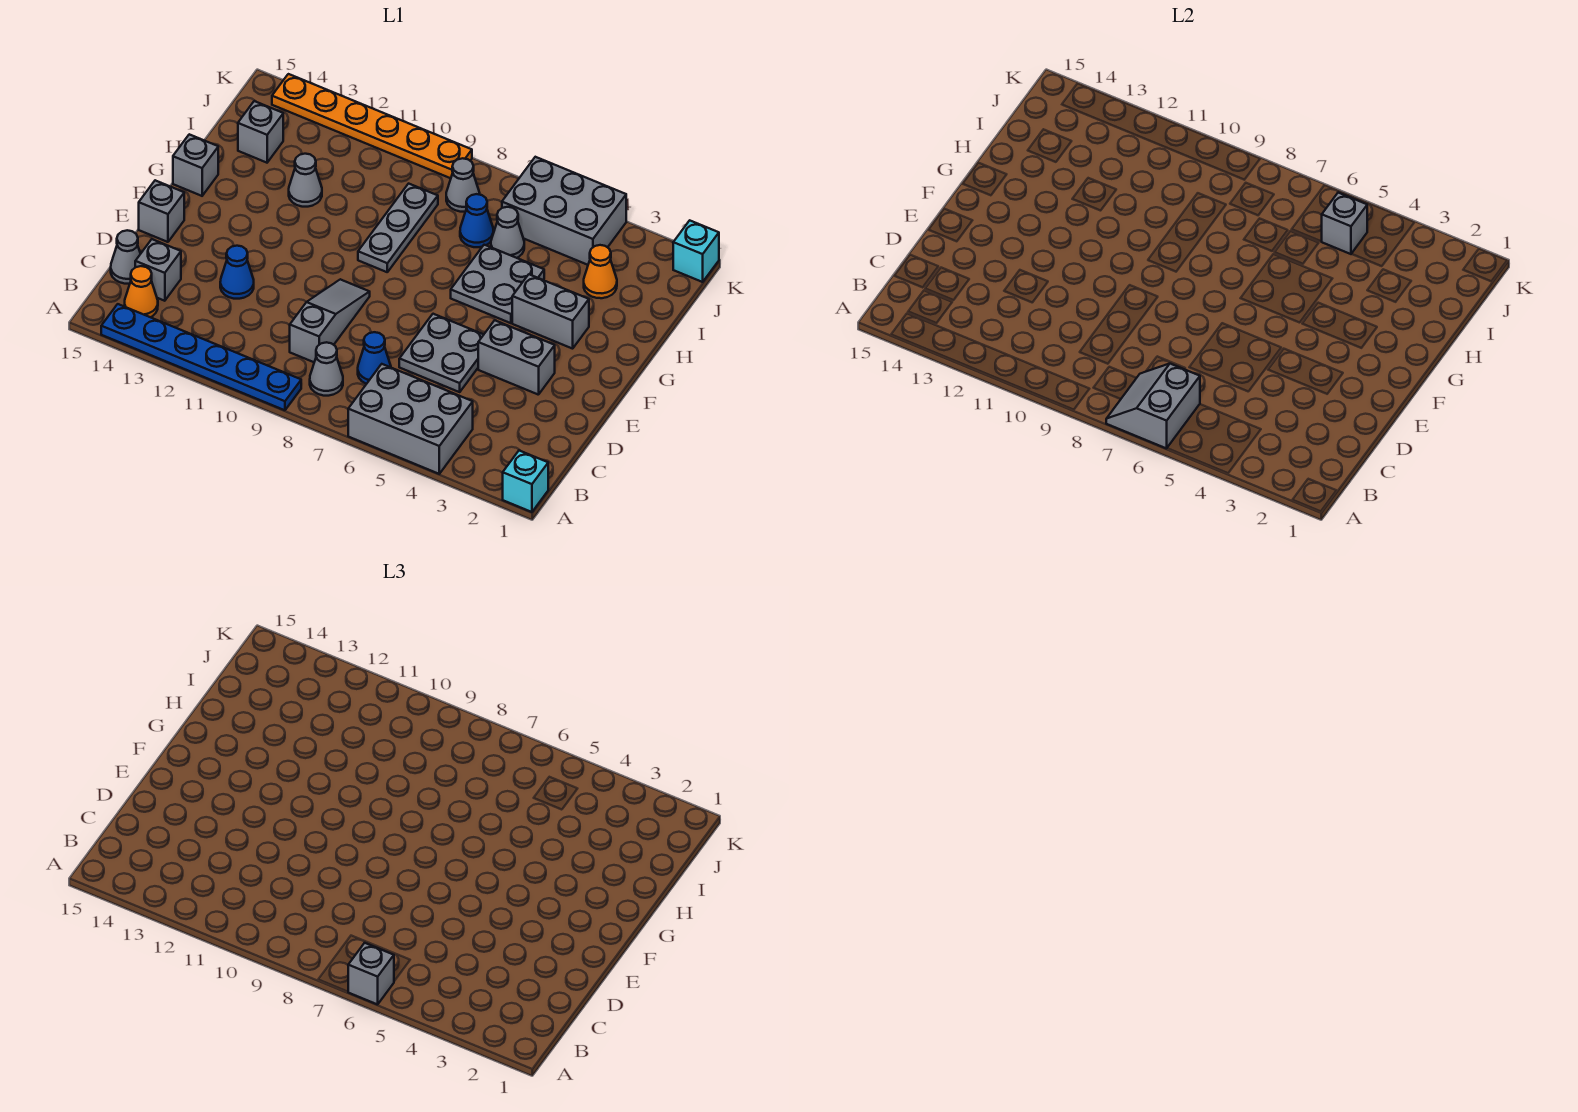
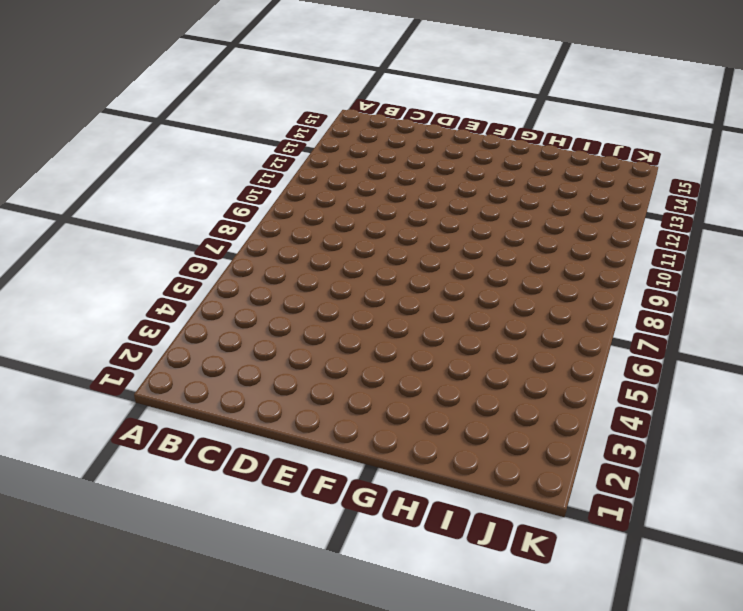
none -> cyan 1x1 brick [503,451,548,512]
none -> grey 2x3 brick [348,364,473,474]
none -> blue 1x6 plate [101,304,301,410]

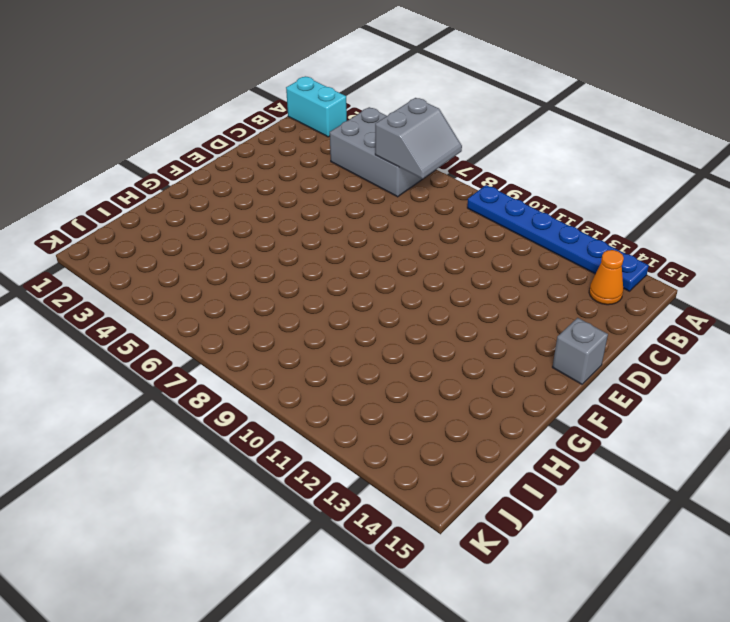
cyan 1x2 brick [286,77,347,137] -> cyan 1x1 brick [503,451,548,512]
none -> grey 1x1 cone [310,342,343,396]
none -> blue 1x1 cone [358,332,391,384]
none -> grey 1x3 slope [290,279,370,362]

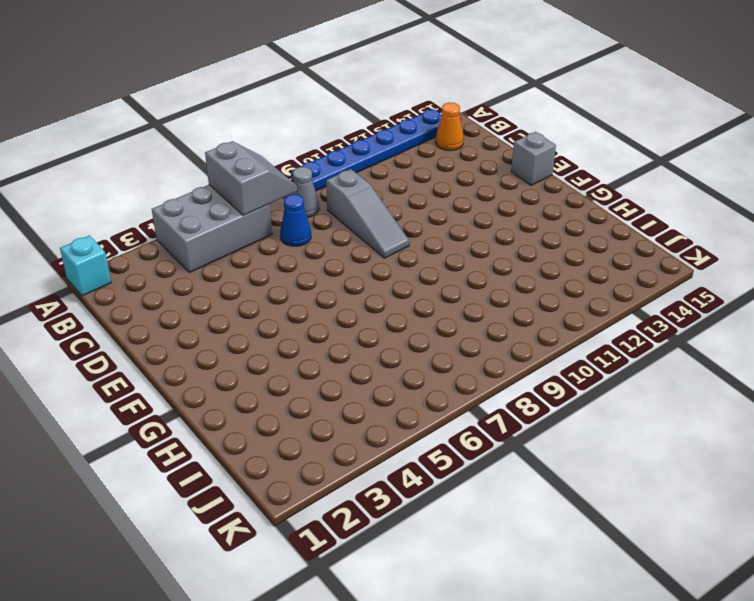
none -> grey 1x1 brick [135,239,181,301]
none -> grey 1x1 cone [111,230,140,284]
none -> grey 2x2 plate [399,314,484,392]

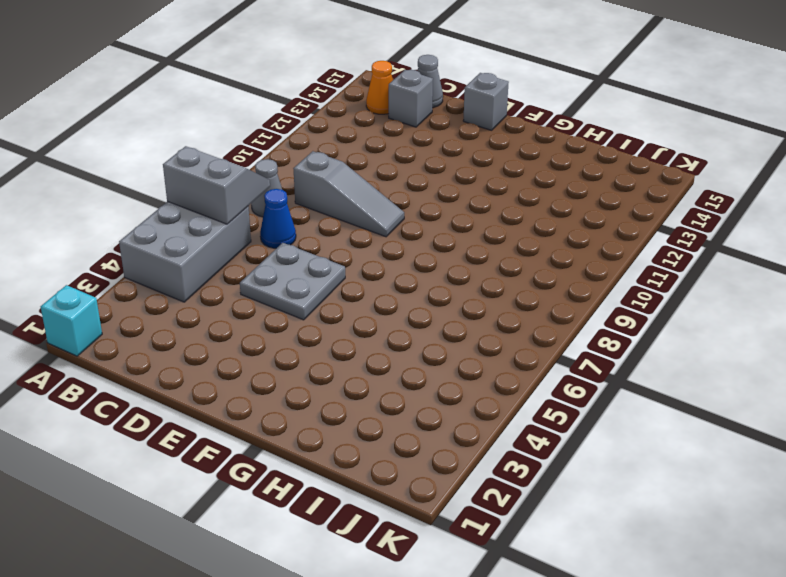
none -> blue 1x6 plate [101,304,301,410]
none -> blue 1x1 cone [220,246,254,299]
none -> grey 1x2 brick [478,320,555,395]

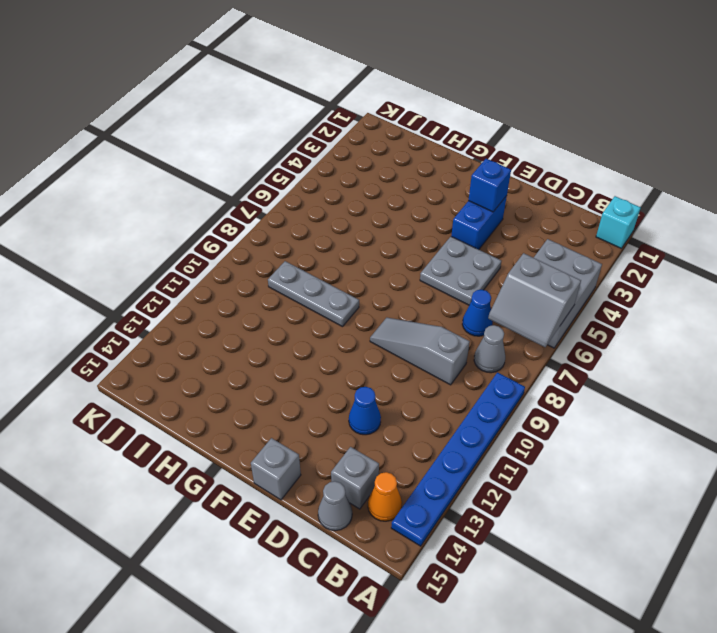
blue 1x2 brick [451,196,507,249] -> grey 1x2 brick [478,320,555,395]
blue 1x1 brick [468,159,511,212] -> none
none -> grey 1x2 brick [512,274,589,349]
none -> grey 2x2 plate [451,245,544,323]
none -> grey 1x1 brick [173,134,218,196]

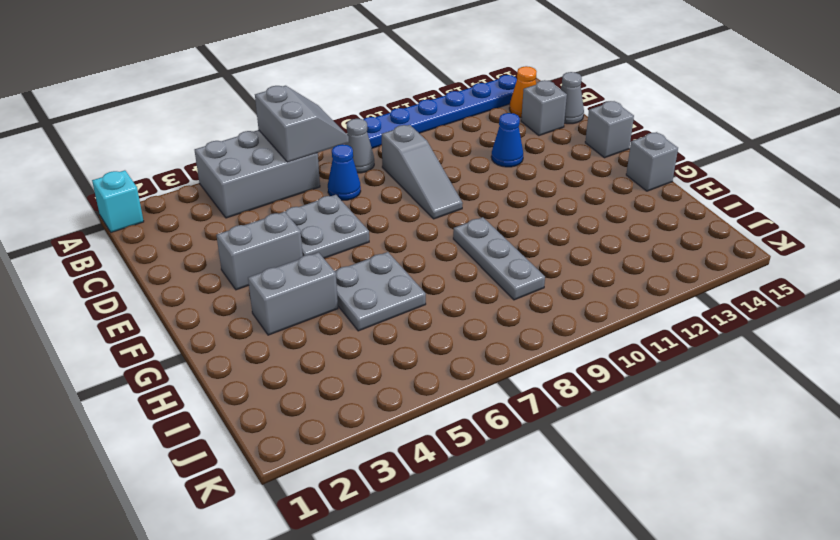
none -> grey 1x1 cone [289,154,322,207]
none -> orange 1x1 cone [584,245,617,298]
none -> grey 1x1 cone [491,207,524,258]

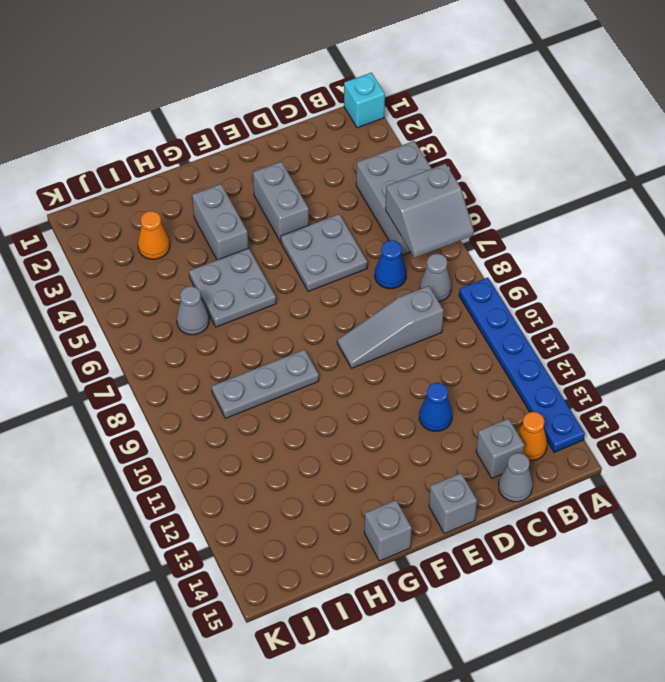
none -> grey 1x1 cone [289,154,322,207]
none -> blue 1x1 cone [460,194,493,247]
none -> grey 1x1 brick [238,101,283,163]

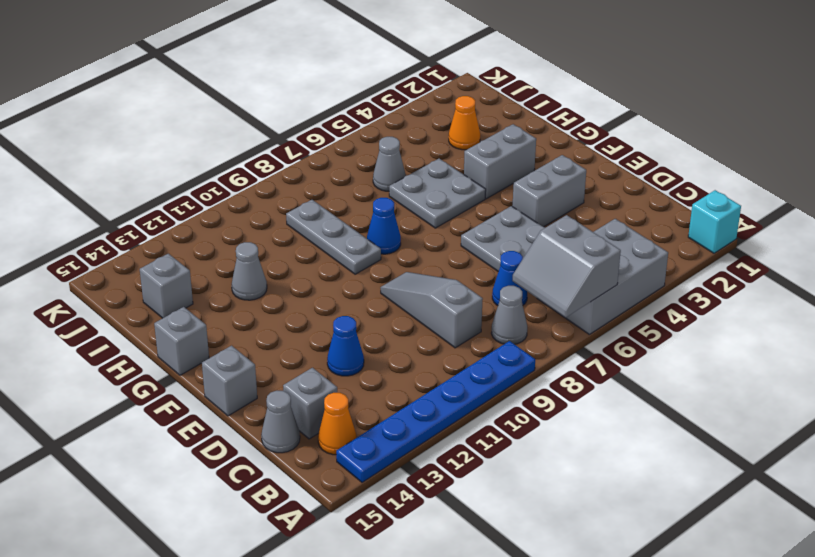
blue 1x1 cone [367,198,401,254] -> blue 1x1 cone moved to [460,194,493,247]
none -> grey 2x3 brick [502,157,626,265]
none -> grey 1x1 cone [446,158,480,212]
none -> cyan 1x1 brick [673,220,719,282]

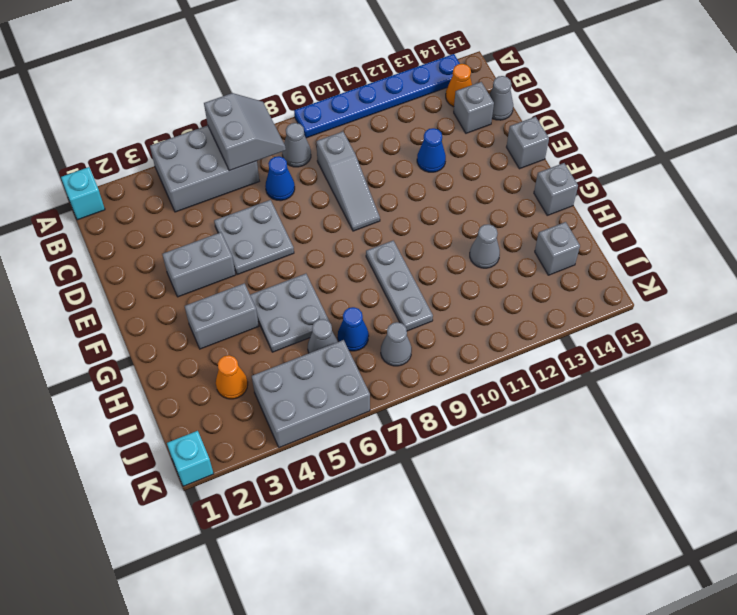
none -> orange 1x6 plate [272,74,472,178]
none -> grey 1x1 brick [1321,193,1367,254]
none -> grey 1x1 brick [348,943,394,1004]

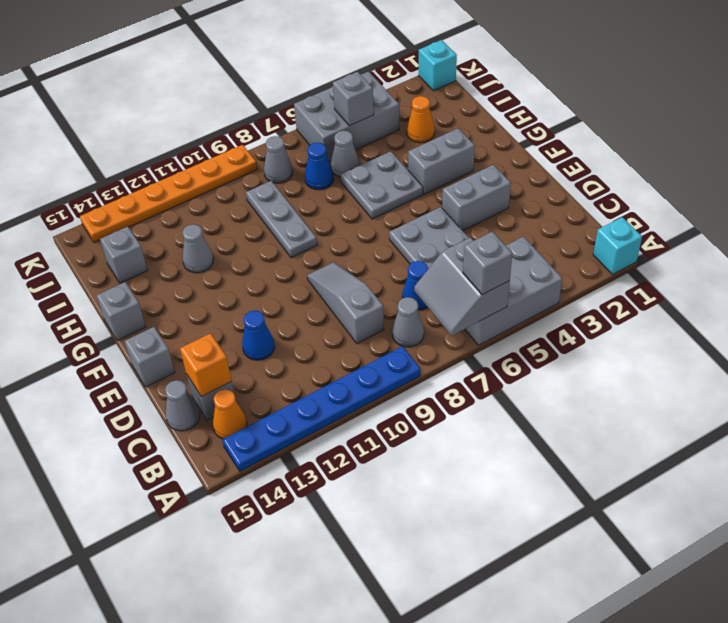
orange 1x1 brick [180,333,232,397] -> none

